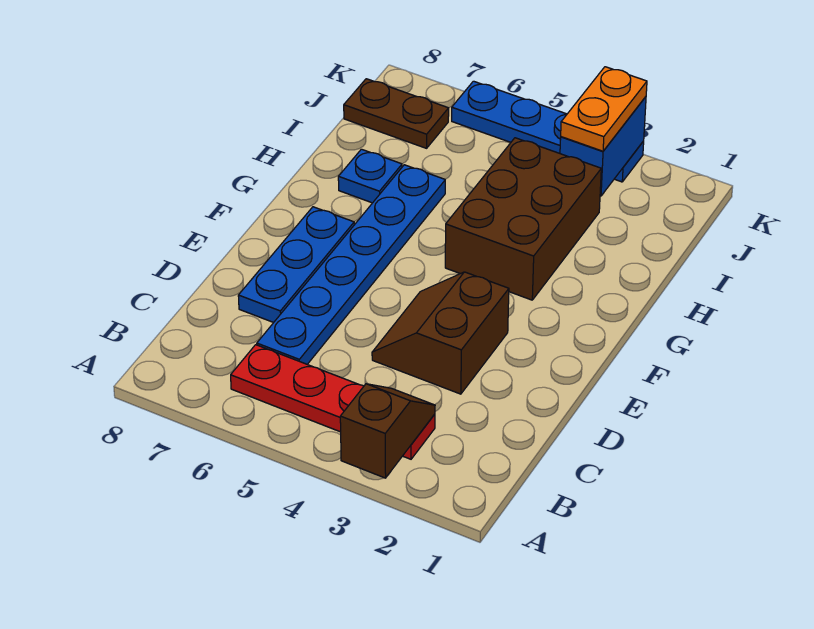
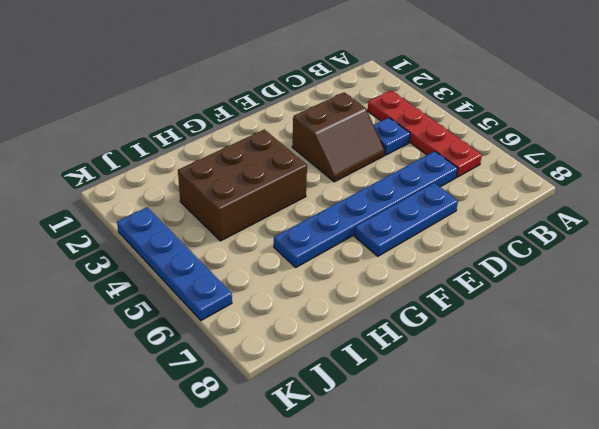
blue 1x1 plate [374,118,410,155] -> blue 1x1 plate moved to [338,149,402,203]
none -> brown 1x2 plate [344,79,449,148]
none -> brown 1x2 slope [340,384,435,478]

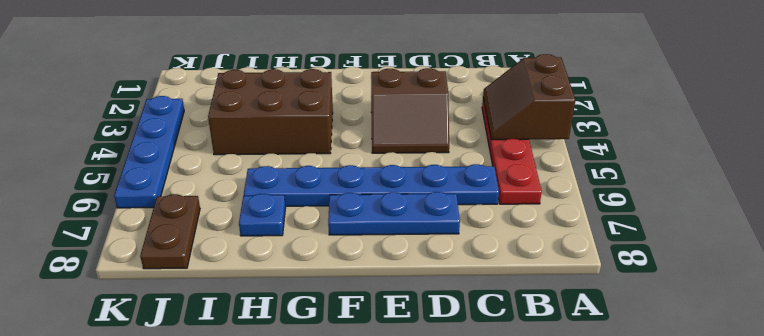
brown 2x2 slope [483,54,575,140] -> brown 1x2 slope [340,384,435,478]
none -> blue 1x2 brick [560,97,646,196]
none -> orange 1x2 plate [561,67,647,151]

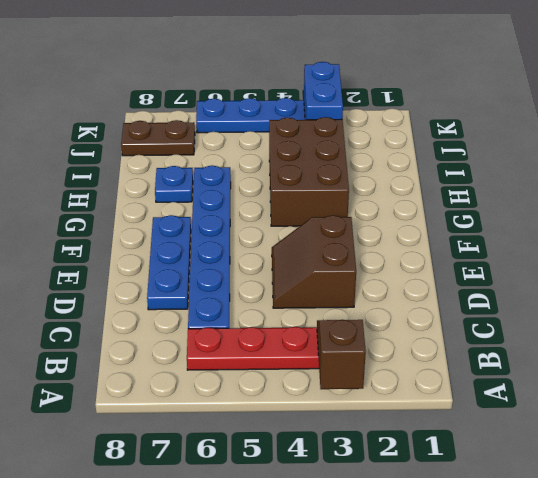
none -> orange 1x2 plate [561,67,647,151]

